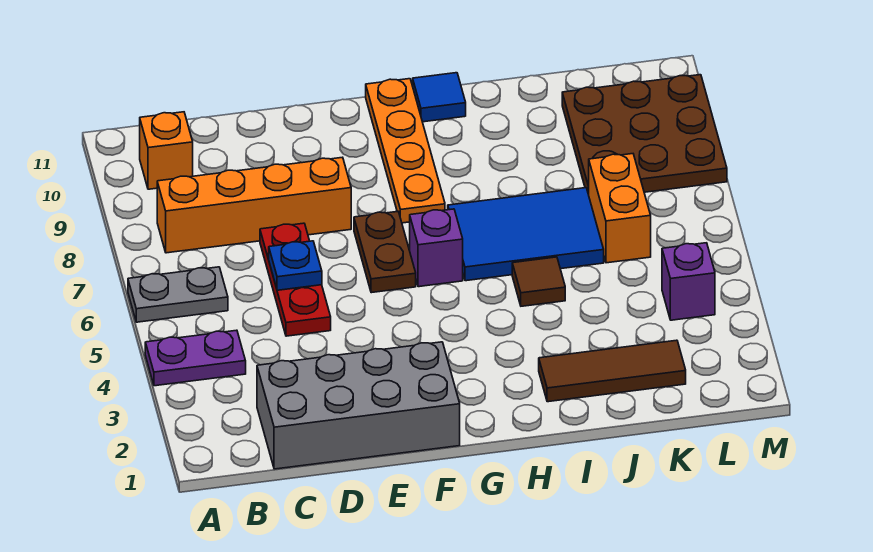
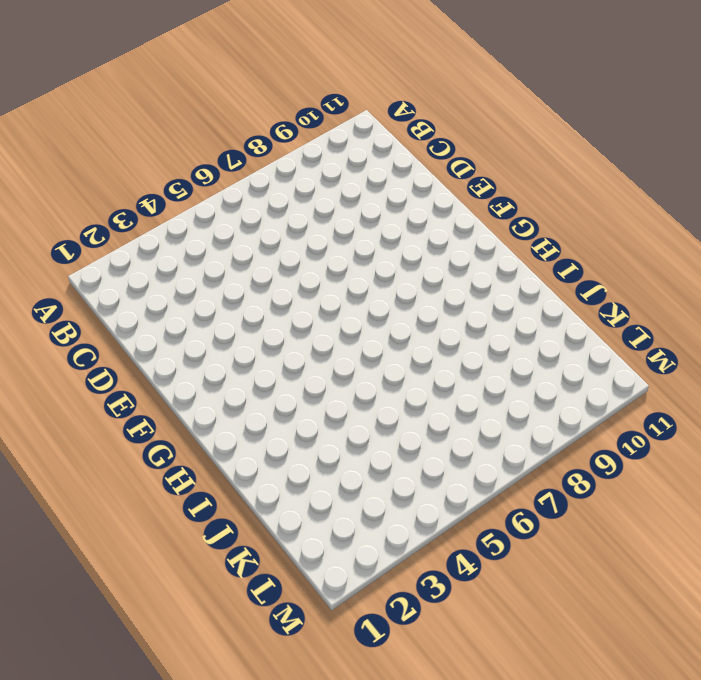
none -> purple 1x2 plate [145,330,246,386]
none -> grey 1x2 plate [128,267,228,322]
none -> orange 1x4 brick [157,157,351,253]

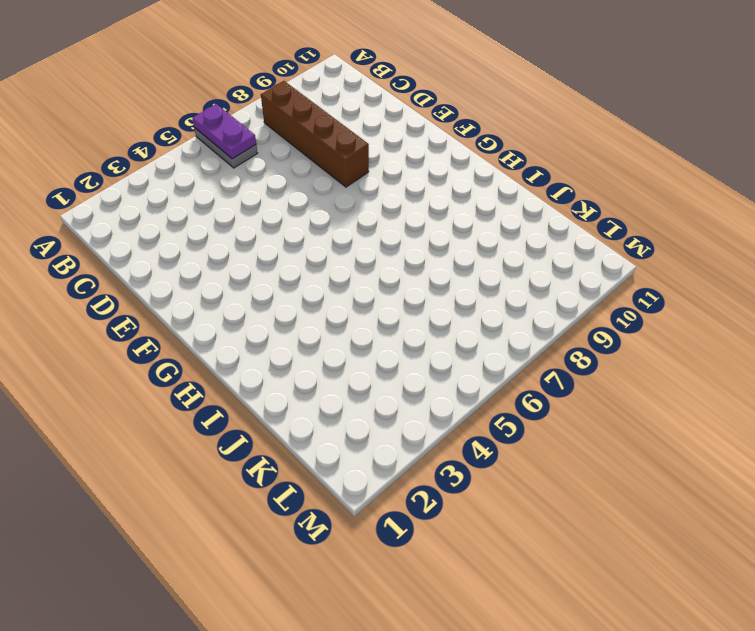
purple 1x2 plate [192,104,256,159] -> purple 1x2 plate moved to [145,330,246,386]
brown 1x4 brick [261,81,369,187] -> orange 1x4 brick [157,157,351,253]
none -> orange 1x1 brick [140,112,193,189]
none -> grey 2x4 brick [257,342,460,469]
none -> red 1x3 plate [260,223,331,336]

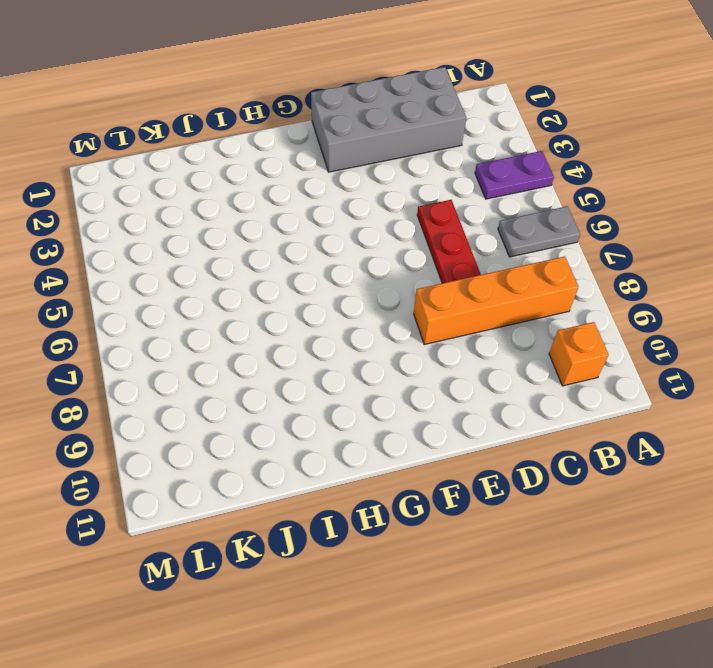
none -> brown 1x2 plate [354,212,416,293]
none -> purple 1x1 brick [410,209,463,287]
none -> orange 1x4 plate [366,79,445,223]

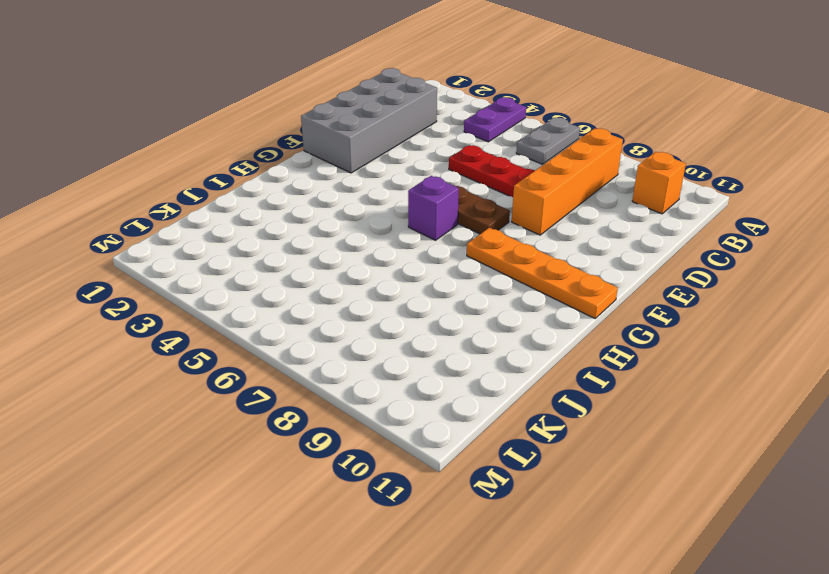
none -> blue 2x3 tile [448,188,604,281]
none -> blue 1x1 tile [413,73,466,122]
none -> brown 1x3 tile [539,340,686,402]

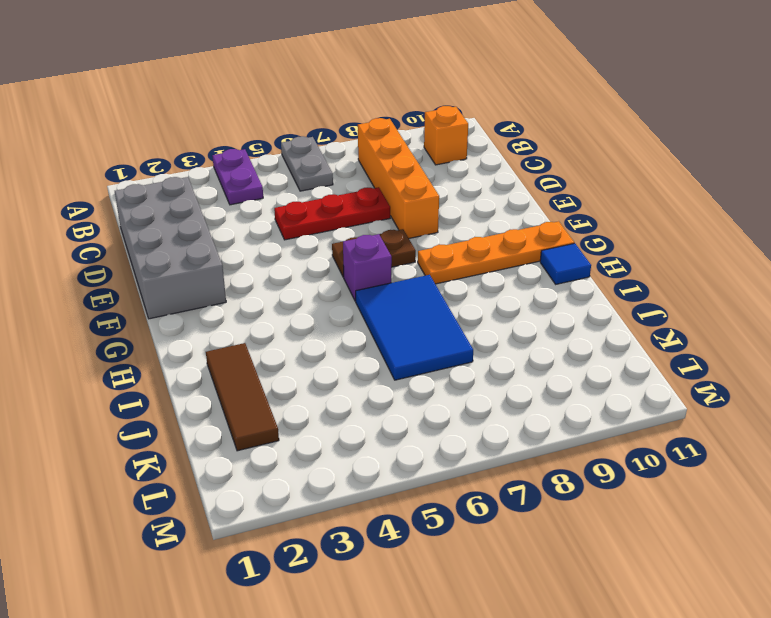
none -> brown 1x1 tile [512,257,565,306]
none -> orange 1x2 brick [589,154,651,263]
none -> brown 3x3 plate [562,75,727,195]

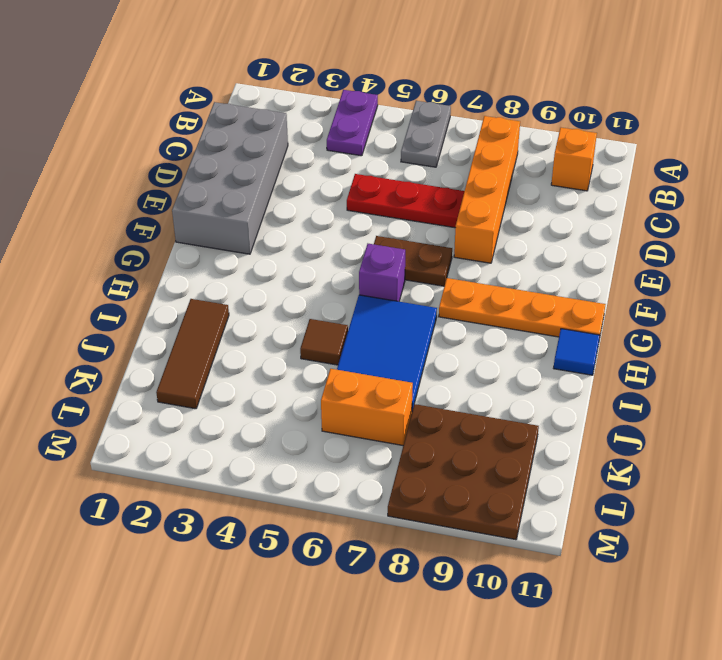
none -> purple 1x1 brick [662,243,715,320]
none -> blue 1x1 plate [269,241,322,290]

